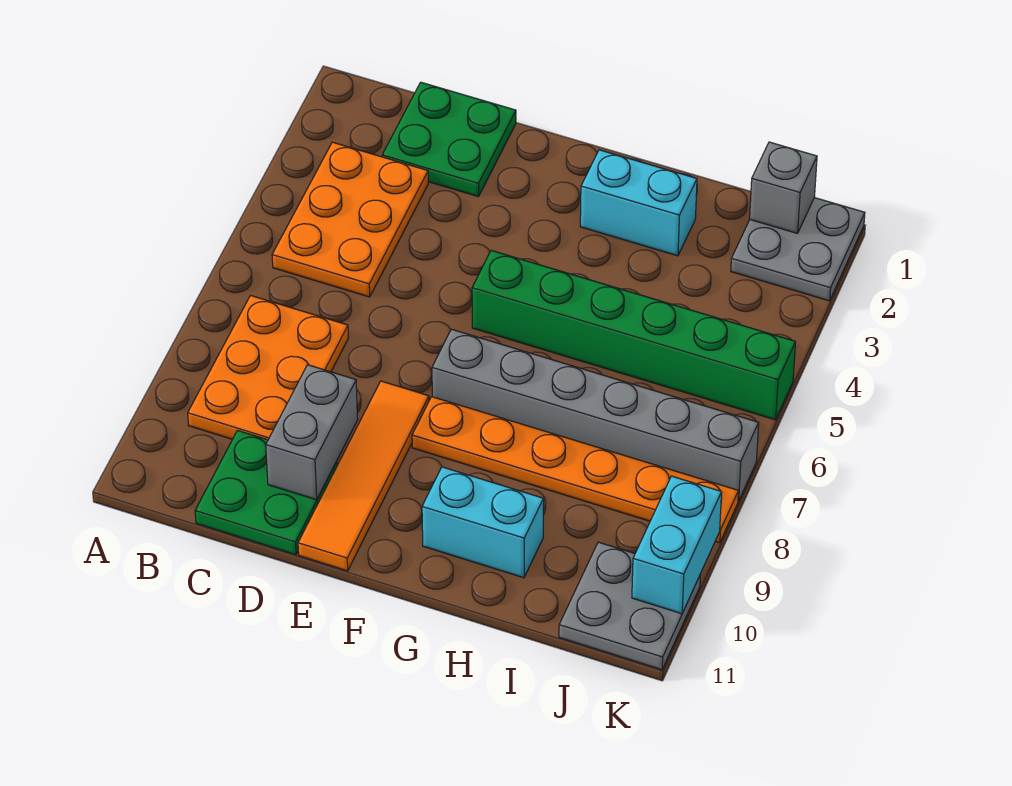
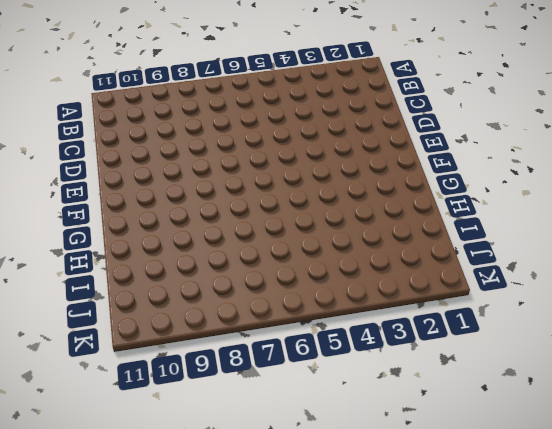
none -> orange 2x3 plate [272,142,428,297]
none -> orange 2x3 plate [188,296,349,440]
none -> green 2x2 plate [382,82,516,197]

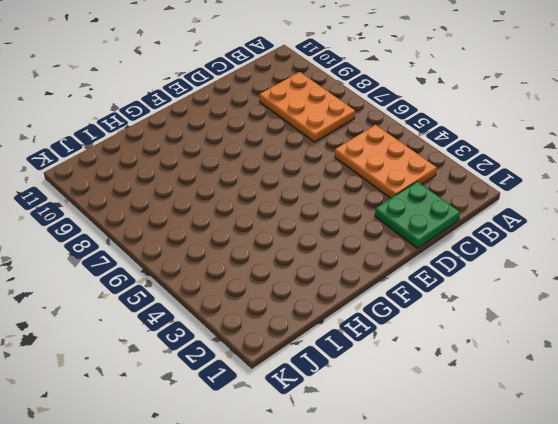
none -> green 2x2 plate [195,431,337,555]
none -> orange 1x4 tile [298,381,429,571]
none -> green 1x6 brick [472,250,796,420]

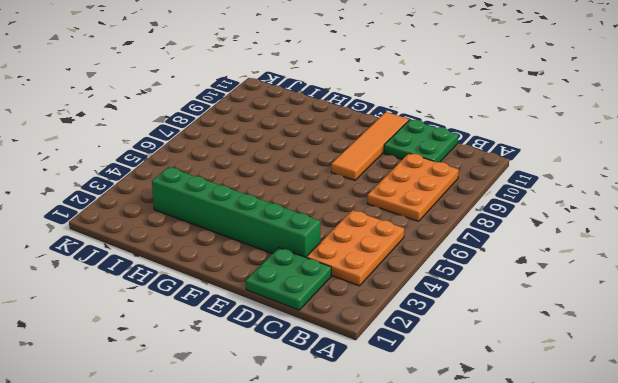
green 1x6 brick [152,167,320,257] -> green 1x6 brick moved to [472,250,796,420]
none -> grey 1x6 brick [432,329,759,501]
none -> orange 1x6 plate [412,397,738,543]
none -> cyan 1x2 brick [580,150,697,256]

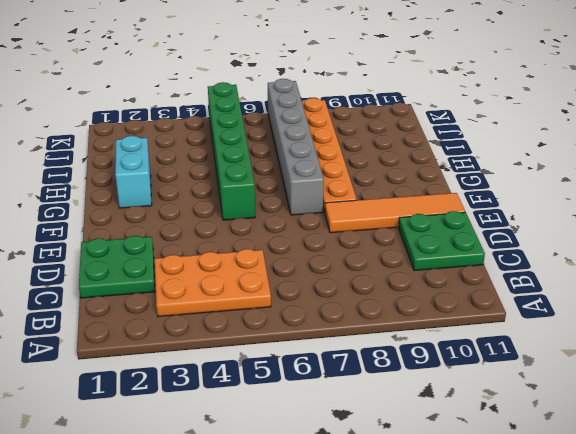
none -> orange 2x3 plate [188,296,349,440]
none -> cyan 1x2 brick [422,467,544,578]
none -> grey 2x2 plate [731,198,865,301]

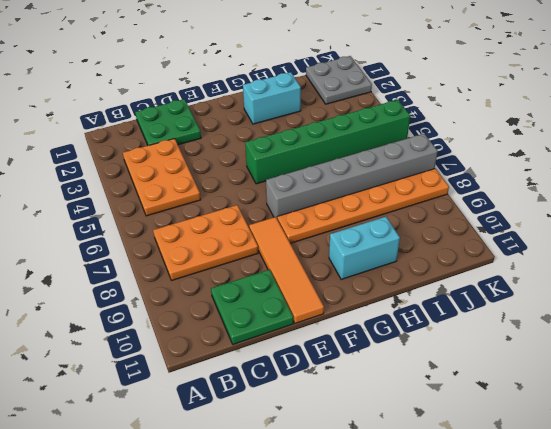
orange 2x3 plate [153,205,258,280] -> orange 2x3 plate turned to [188,296,349,440]
none -> grey 2x2 plate [559,542,701,670]
none -> grey 1x2 brick [266,365,358,500]
none -> grey 1x1 brick [750,142,817,233]

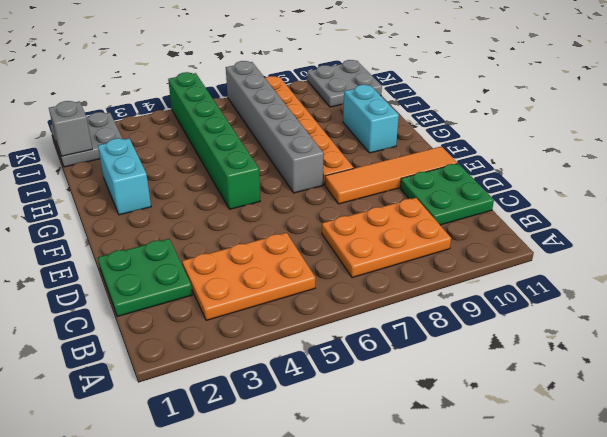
none -> grey 1x2 brick [266,365,358,500]
none -> cyan 1x2 brick [632,476,722,614]

